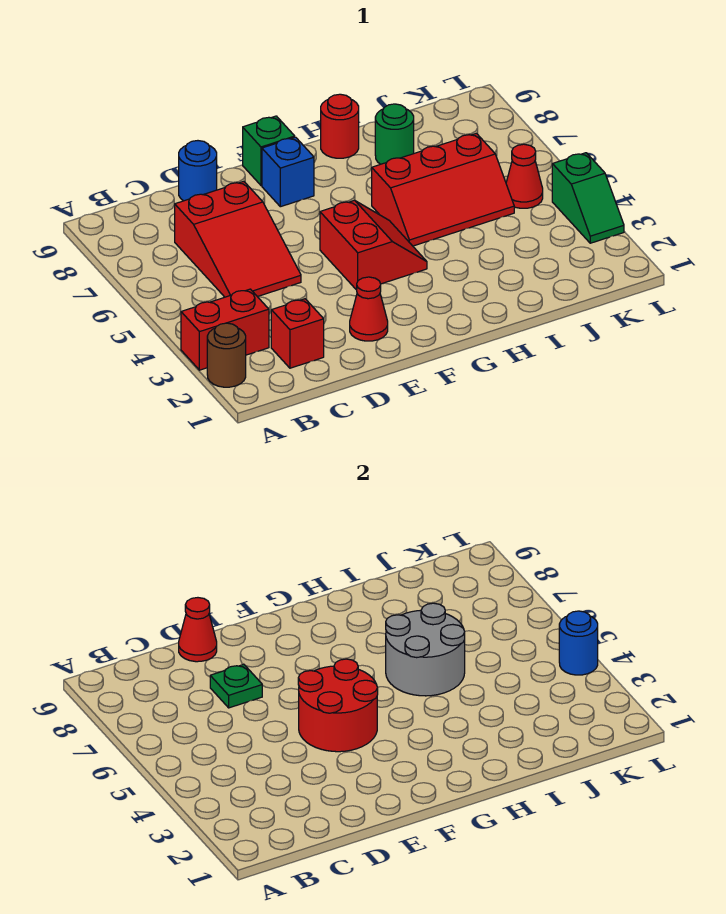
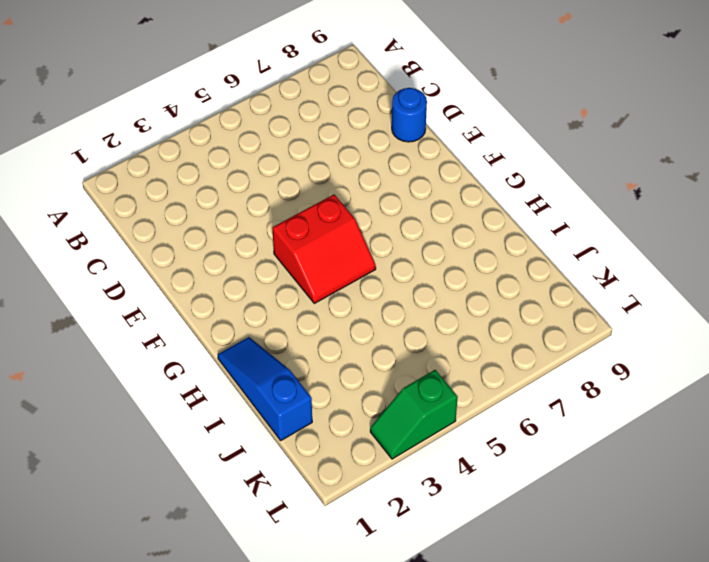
blue 1x3 slope [218,337,312,440] -> none
none -> brown 1x1 round brick [207,323,246,387]
none -> red 1x2 brick [181,289,269,370]
none -> red 1x1 brick [271,299,324,368]

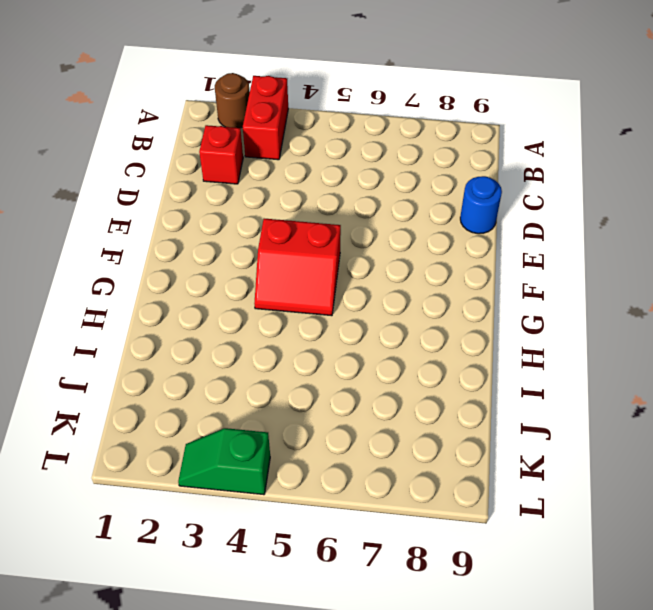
none -> red 2x3 slope [175,182,301,297]
none -> red 1x1 cone [350,277,388,341]
none -> blue 1x1 brick [262,137,314,207]

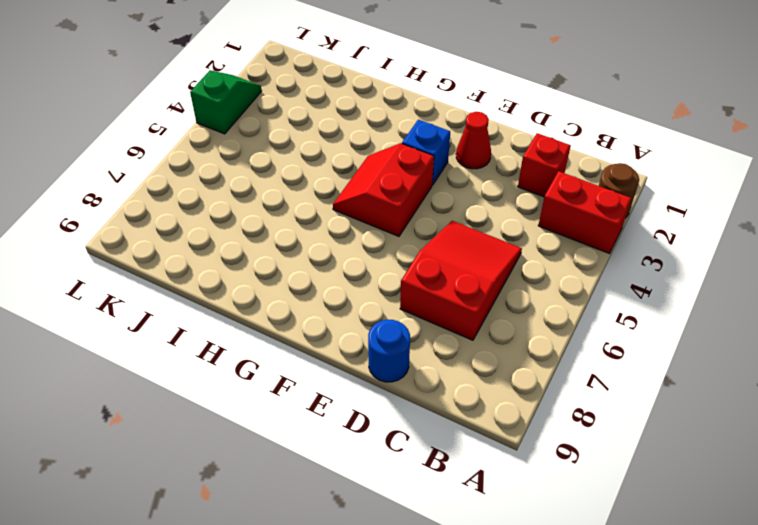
blue 1x1 brick [402,120,450,185] -> blue 1x1 brick moved to [262,137,314,207]
none -> green 1x1 brick [243,116,295,185]
none -> red 2x3 slope [372,133,514,246]
none -> red 1x1 round brick [321,94,359,158]

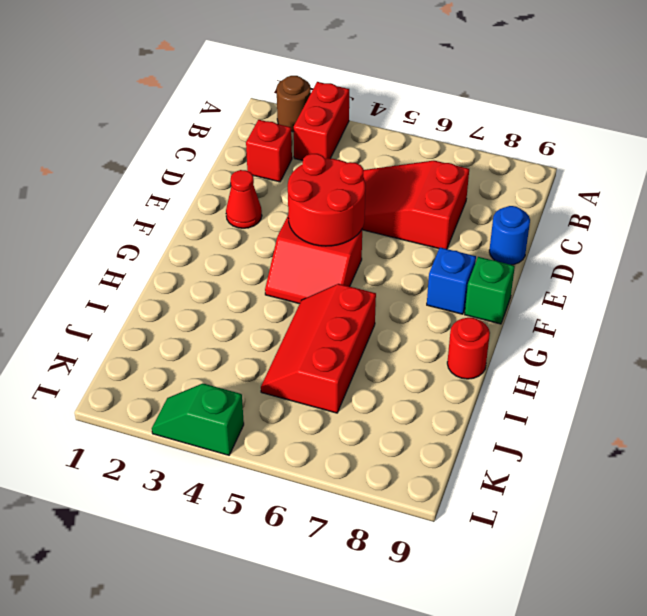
none -> green 1x1 round brick [375,104,414,164]
none -> red 1x1 cone [506,144,543,208]
none -> green 1x1 plate [210,664,262,708]

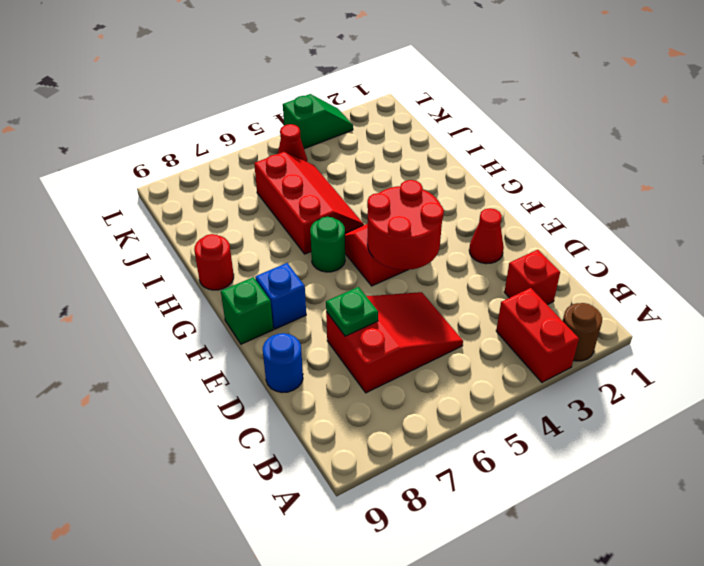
green 1x1 round brick [310,217,345,272] -> green 1x1 round brick moved to [375,104,414,164]
none -> red 1x1 cone [179,598,217,662]
none -> grey 2x2 round brick [386,603,465,696]
none -> blue 1x1 round brick [559,611,598,675]

